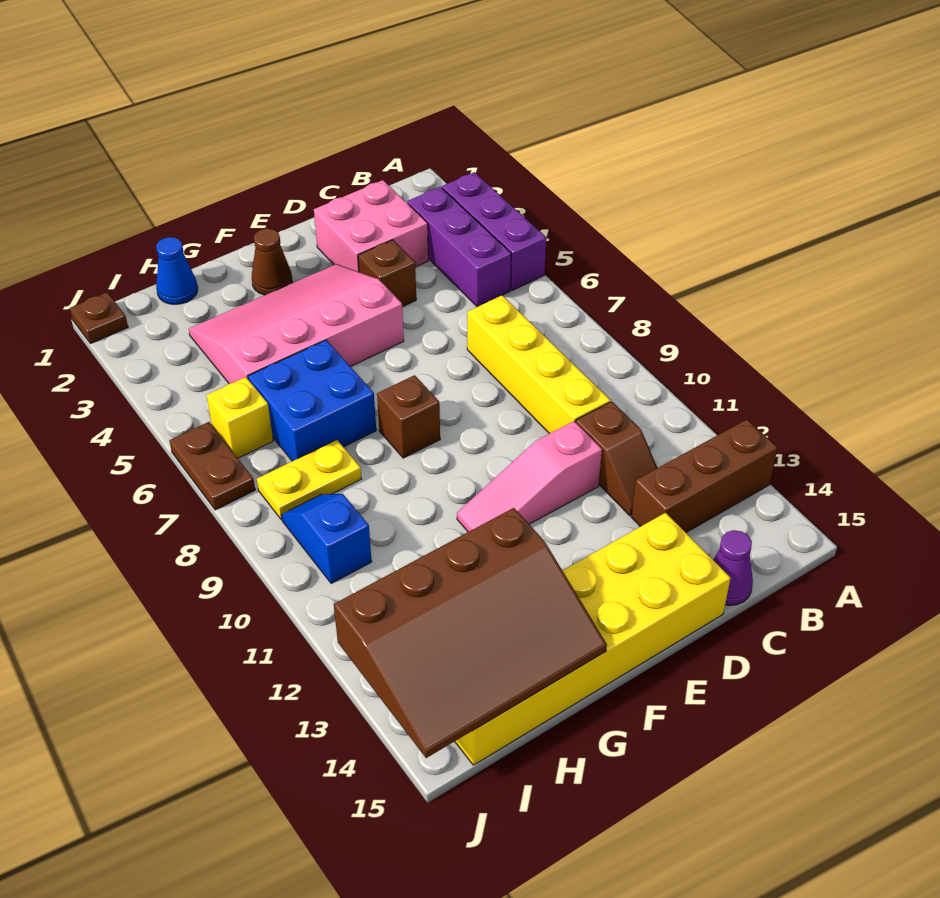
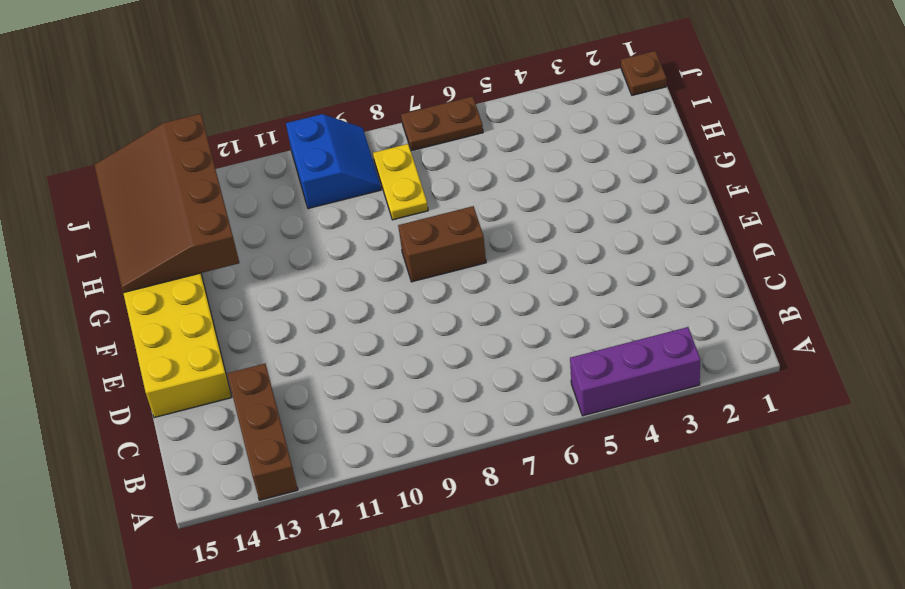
brown 1x2 brick [398,206,486,282] -> brown 1x1 brick [377,375,440,458]
blue 2x2 slope [286,114,381,209] -> blue 1x2 slope [281,494,372,584]
none -> purple 1x3 brick [407,187,511,307]
none -> pink 2x2 brick [314,180,428,272]
none -> yellow 1x4 brick [467,295,611,434]

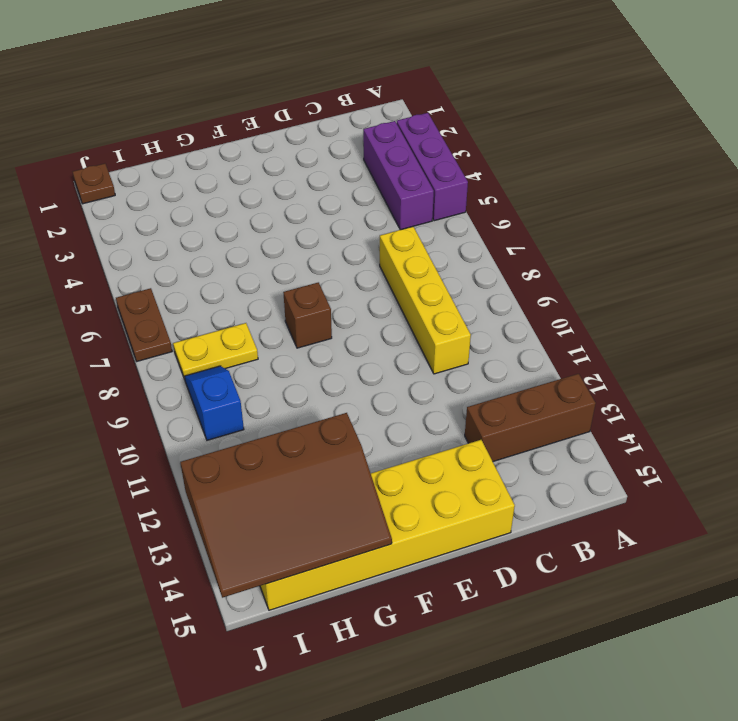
none -> pink 2x2 brick [314,180,428,272]
none -> brown 1x2 slope [576,402,657,516]
none -> purple 1x1 cone [713,530,753,606]

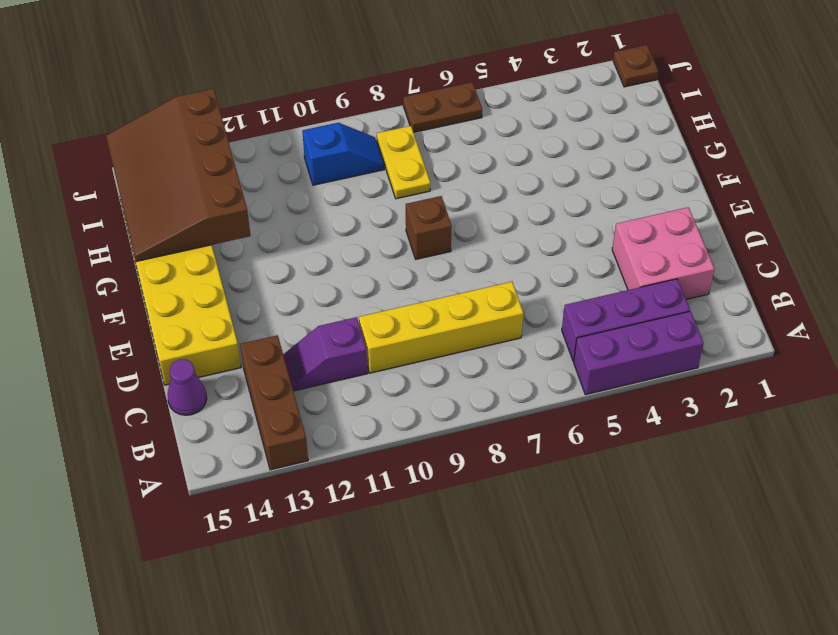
purple 1x2 slope [283,317,368,391] -> brown 1x2 slope [576,402,657,516]
none -> brown 1x1 brick [358,240,416,307]
none -> pink 1x3 slope [457,421,602,532]
none -> pink 3x4 slope [189,264,404,384]

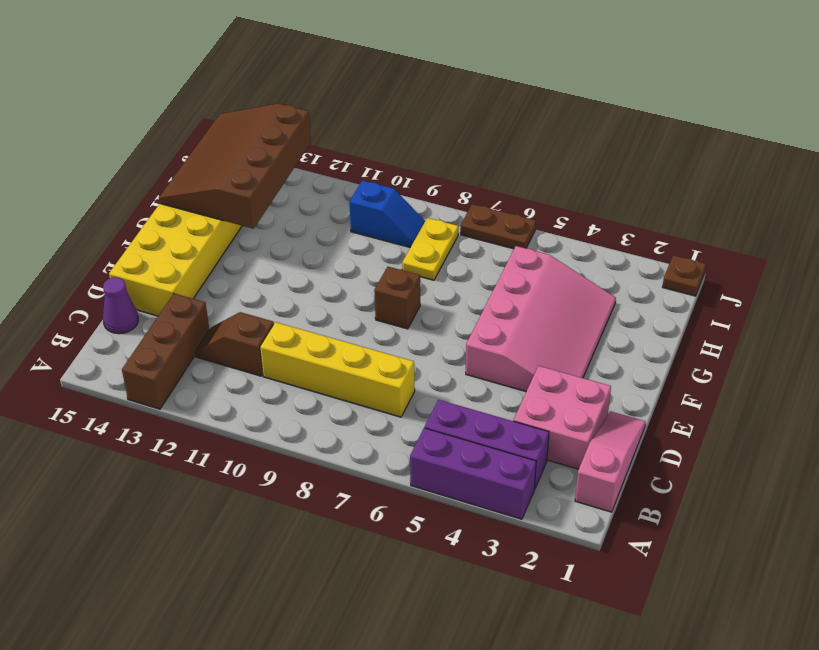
pink 1x3 slope [575,411,646,512] -> pink 1x3 slope moved to [457,421,602,532]
none -> brown 1x1 brick [358,240,416,307]
none -> brown 1x1 cone [252,228,292,295]
none -> blue 2x2 brick [248,340,376,461]

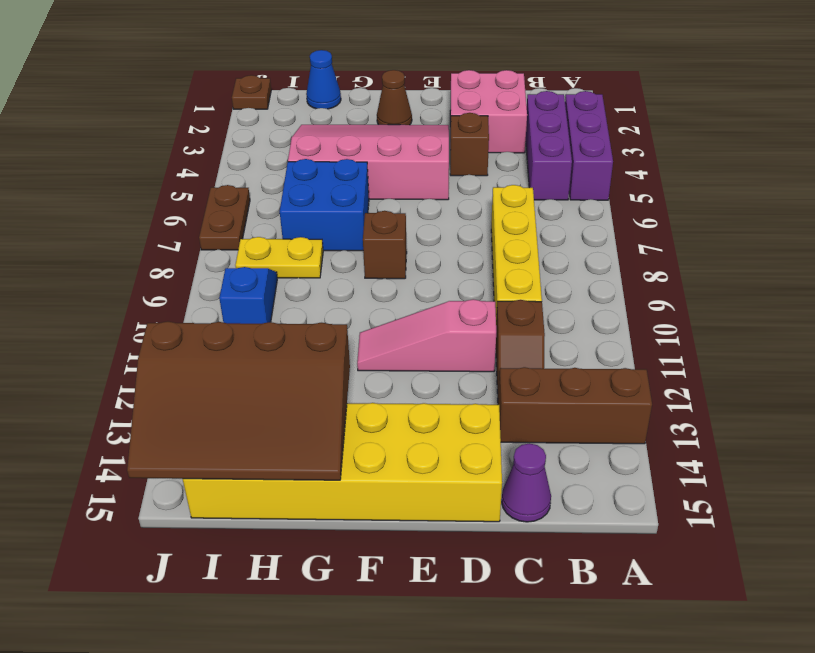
none -> yellow 1x1 brick [206,377,273,458]

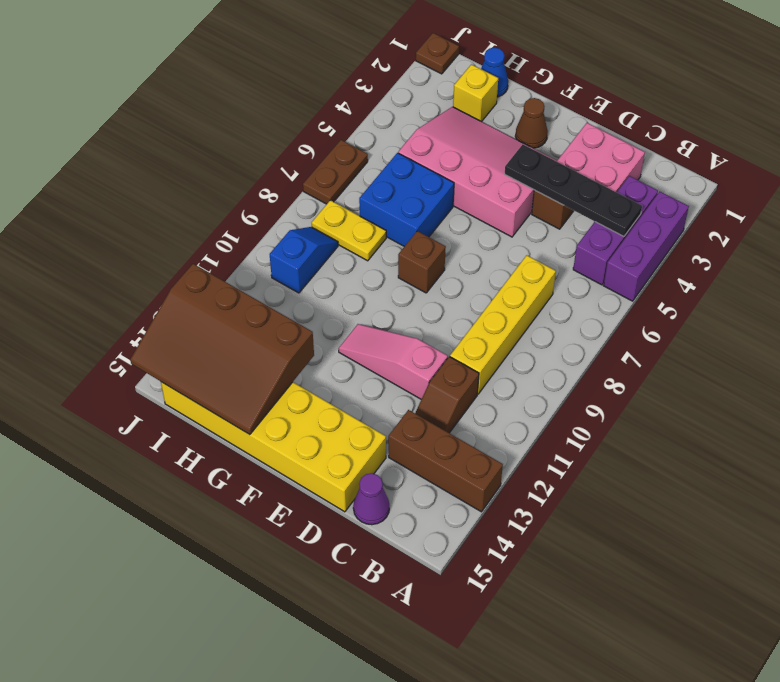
black 1x4 plate [505,144,642,236] -> none
yellow 1x1 brick [453,64,498,122] -> yellow 1x1 brick moved to [206,377,273,458]

